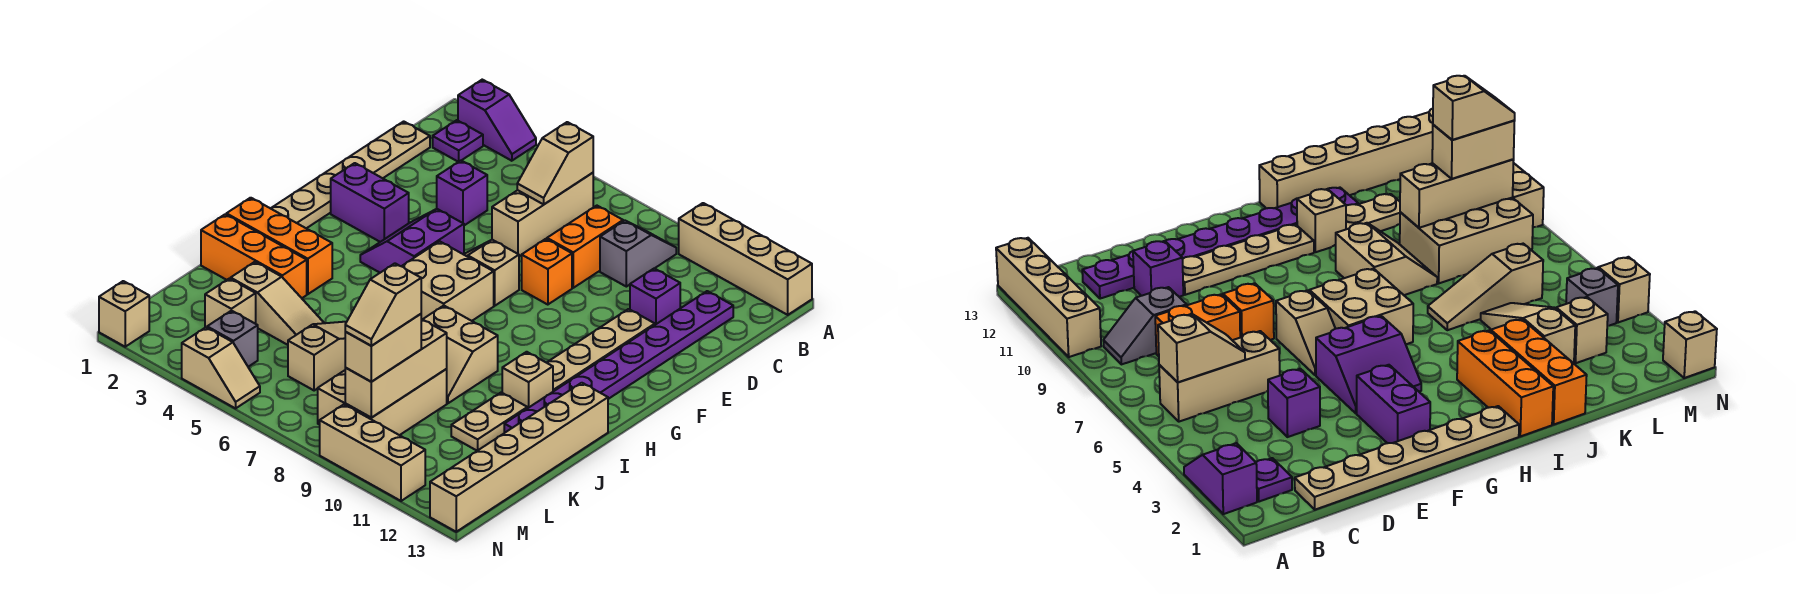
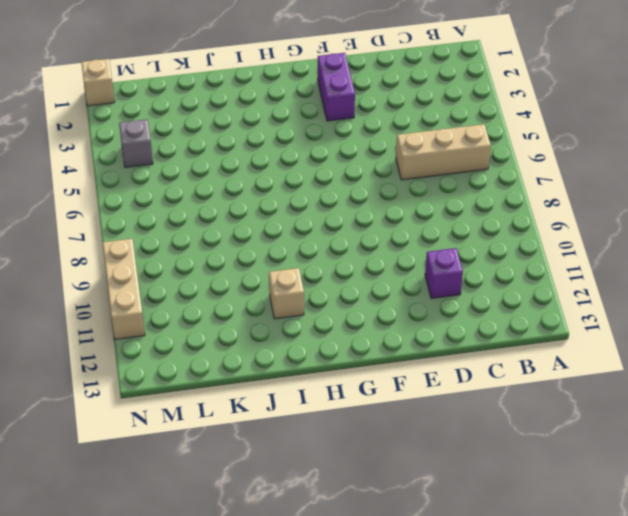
none -> purple 1x2 slope [458,80,536,161]
none -> tan 1x4 brick [679,203,812,315]
none -> purple 1x1 plate [433,120,483,162]
none -> grey 1x2 slope [600,221,676,287]

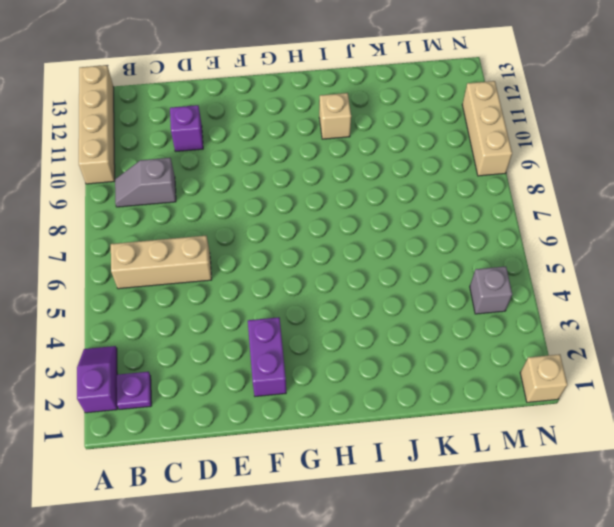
none -> tan 1x6 plate [271,121,430,228]
none -> orange 1x2 brick [547,206,623,288]
none -> purple 1x8 plate [504,291,733,433]
none -> purple 1x1 brick [437,160,487,225]

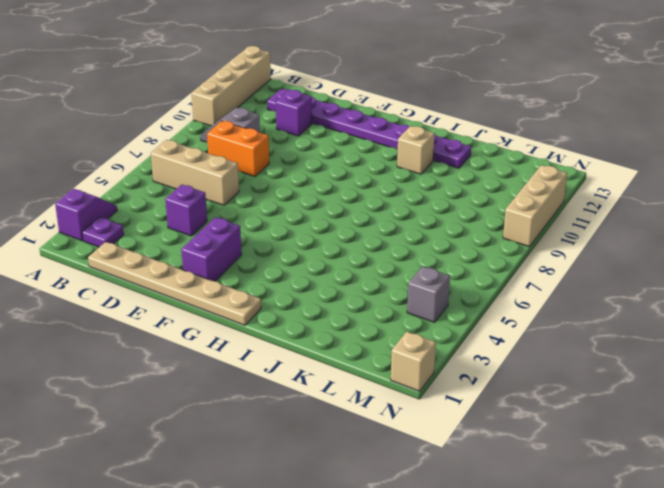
none -> orange 1x1 brick [522,239,572,305]
none -> tan 1x4 plate [547,309,655,391]
none -> purple 2x2 slope [360,209,464,273]
none -> tan 1x2 slope [464,240,519,306]

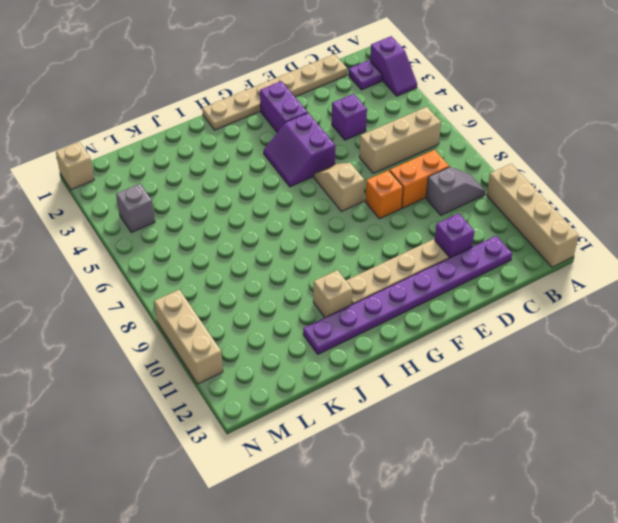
purple 2x2 slope [264,113,335,187] -> purple 2x2 slope turned to [360,209,464,273]
none -> tan 2x2 brick [402,241,494,321]
none -> orange 1x3 brick [226,198,332,294]
none -> tan 2x2 slope [423,306,498,403]
none -> tan 1x6 brick [430,383,608,532]

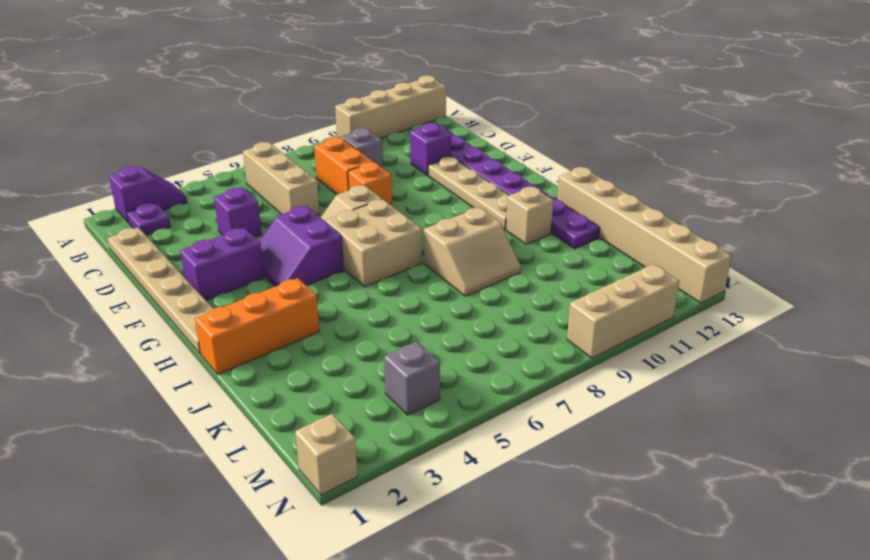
none -> orange 1x3 brick [201,214,307,298]
none -> tan 1x3 slope [288,322,346,391]
none -> tan 1x2 plate [451,393,527,451]
none -> tan 1x3 slope [231,262,324,345]

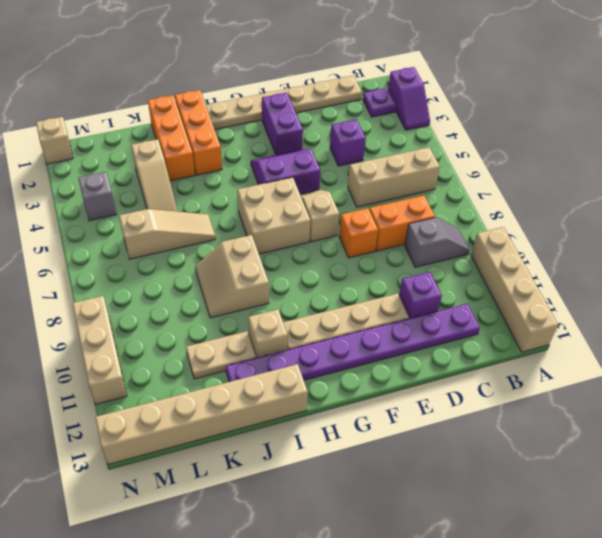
none -> tan 2x3 brick [318,369,447,435]
none -> tan 1x1 brick [205,279,256,327]
none -> tan 1x2 slope [182,327,260,408]
none -> tan 1x2 slope [517,122,593,204]

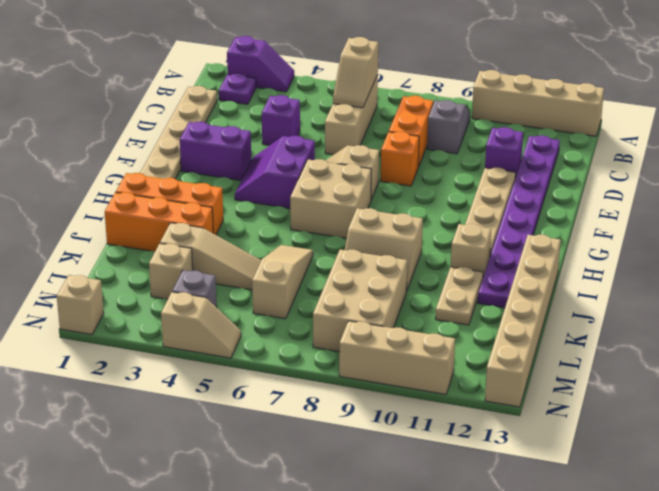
none -> tan 1x3 brick [345,319,447,418]
none -> tan 1x2 brick [345,314,421,382]
none -> tan 1x2 slope [345,263,421,346]

